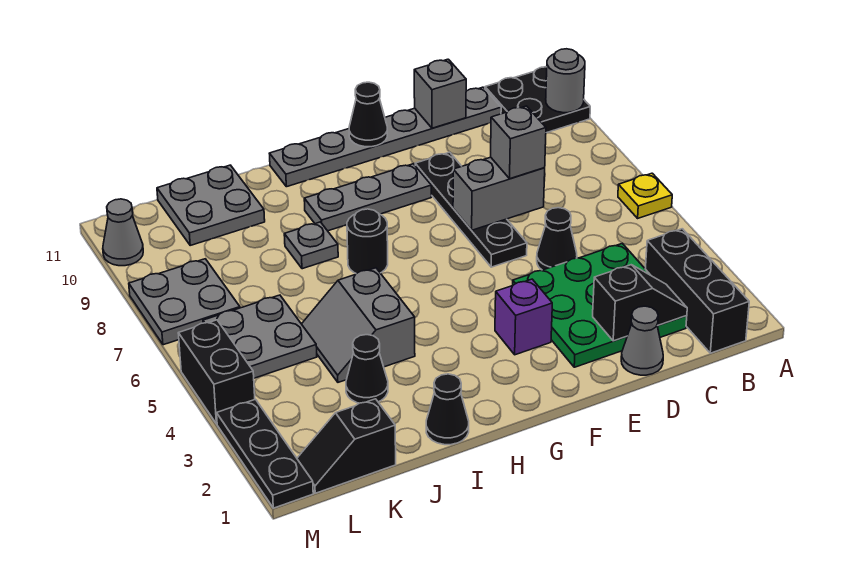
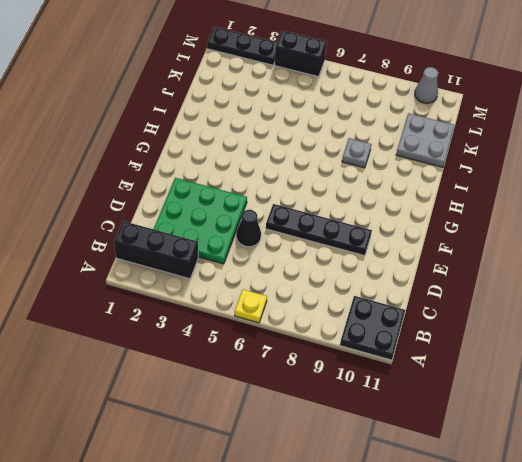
none -> grey 1x6 plate [269,87,501,187]
none -> grey 1x1 cone [621,306,663,375]
none -> purple 1x1 brick [495,279,552,355]

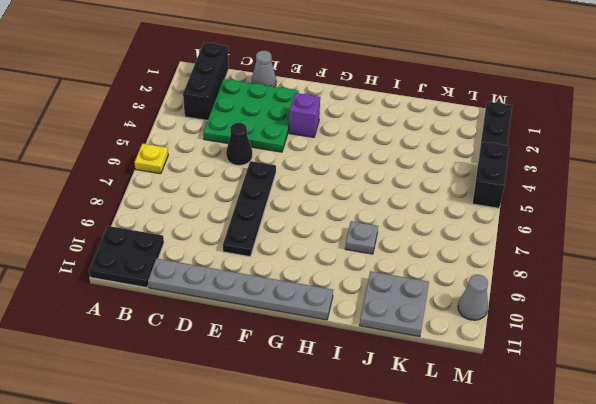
none -> grey 1x3 plate [304,164,431,231]
none -> black 1x1 round brick [347,209,388,274]
none -> black 1x1 cone [426,374,469,445]

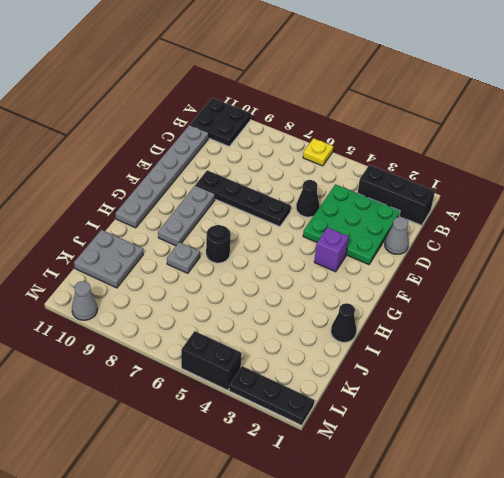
none -> grey 2x2 slope [302,268,415,382]
none -> black 1x1 cone [346,335,388,403]
none -> black 1x2 slope [297,399,396,493]

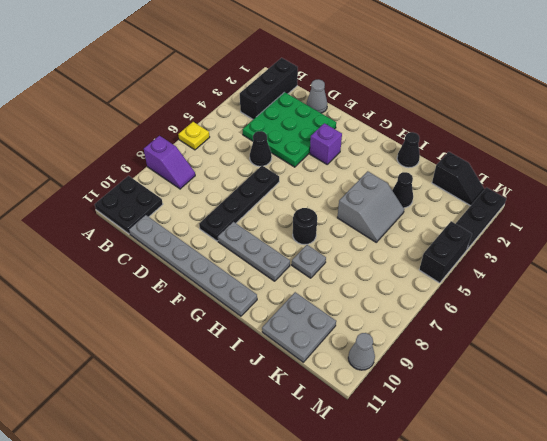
purple 1x2 slope [144,136,195,189] -> none
none -> grey 2x2 plate [203,295,317,378]
none -> grey 2x2 plate [129,259,240,345]
none -> grey 1x1 round brick [546,49,585,113]

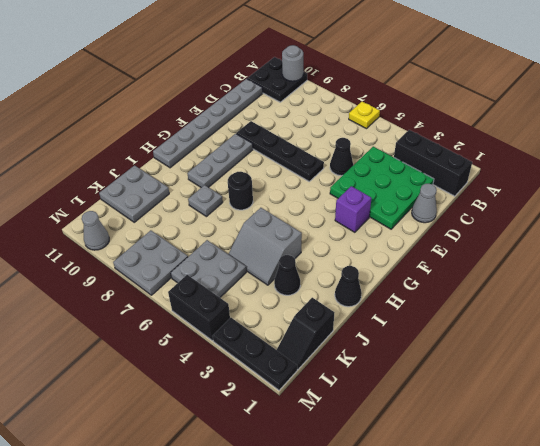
none -> black 1x2 slope [593,265,687,341]
none -> grey 1x2 brick [453,157,545,230]
none -> grey 1x1 brick [414,59,466,128]

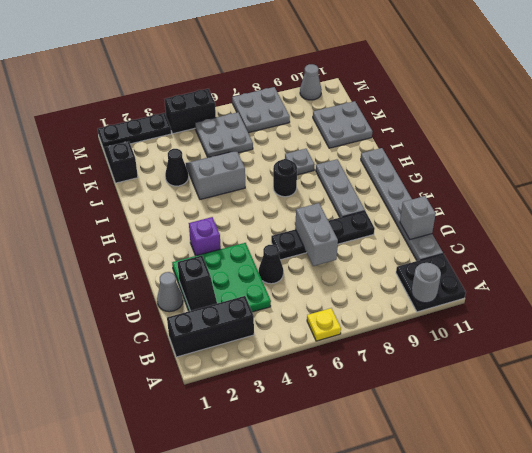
none -> black 1x1 cone [426,374,469,445]
none -> black 1x1 cone [349,82,387,147]
none -> grey 1x1 brick [491,106,546,179]

